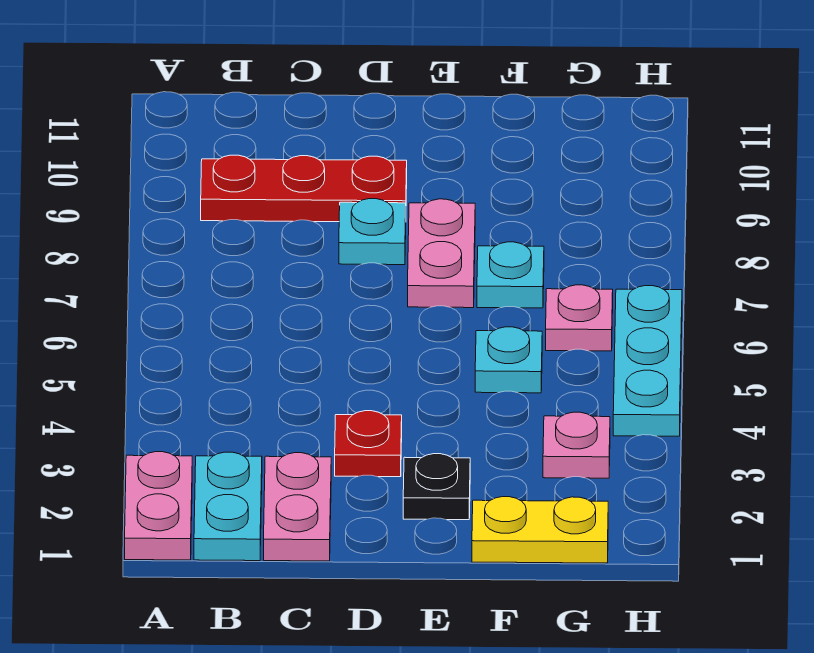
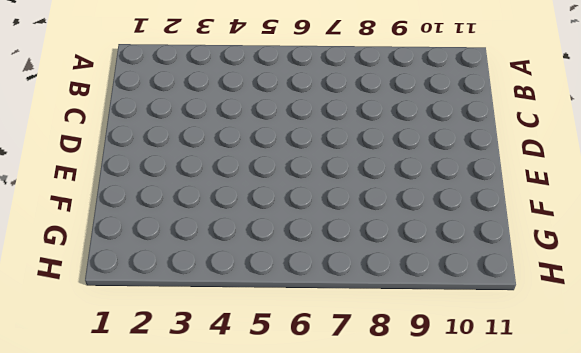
none -> pink 1x2 plate [125,452,192,560]
none -> cyan 1x2 plate [194,452,262,561]
none -> red 1x3 plate [201,155,407,222]

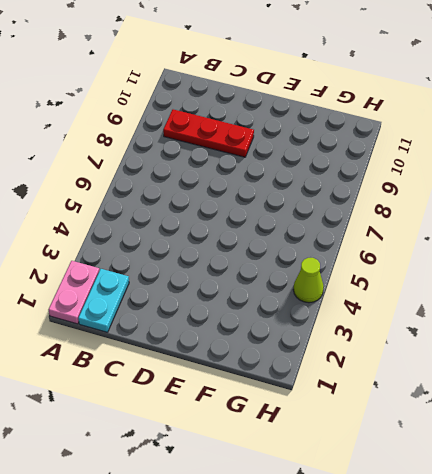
lime 1x1 cone [293,258,324,303] -> cyan 1x3 plate [613,286,682,436]
none -> pink 1x2 plate [264,453,331,561]
none -> red 1x1 plate [335,411,402,477]
none -> cyan 1x1 plate [339,199,406,265]

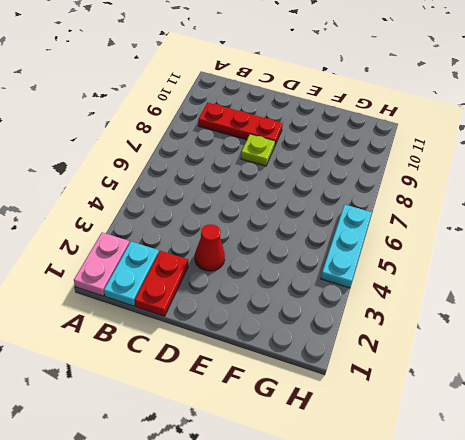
red 1x2 plate [135,251,188,316] -> pink 1x2 plate [264,453,331,561]
red 1x1 cone [195,224,225,271] -> red 1x1 plate [335,411,402,477]
lime 1x1 plate [241,134,275,166] -> cyan 1x1 plate [339,199,406,265]
none -> black 1x1 plate [403,454,470,520]
none -> pink 1x2 plate [408,199,475,308]
none -> yellow 1x2 plate [472,497,608,563]

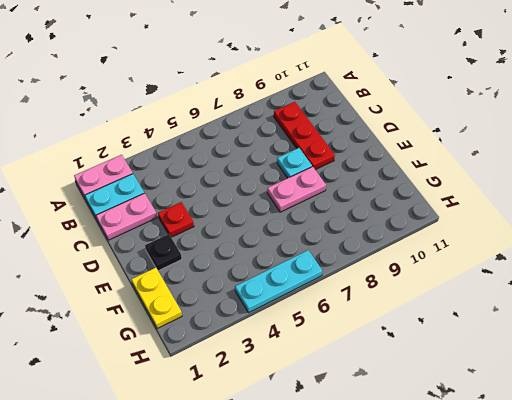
none -> cyan 1x1 plate [475,327,542,393]
none -> cyan 1x1 plate [477,242,544,308]
none -> pink 1x1 plate [543,412,610,478]

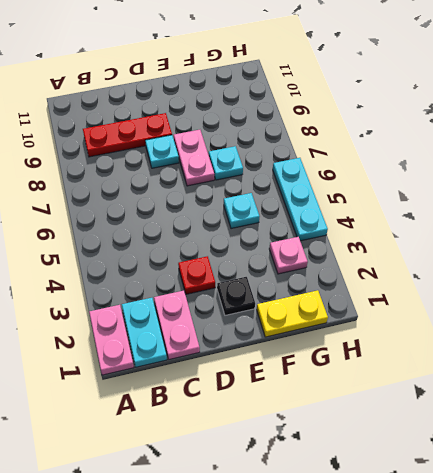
none -> pink 1x1 plate [546,285,613,351]

